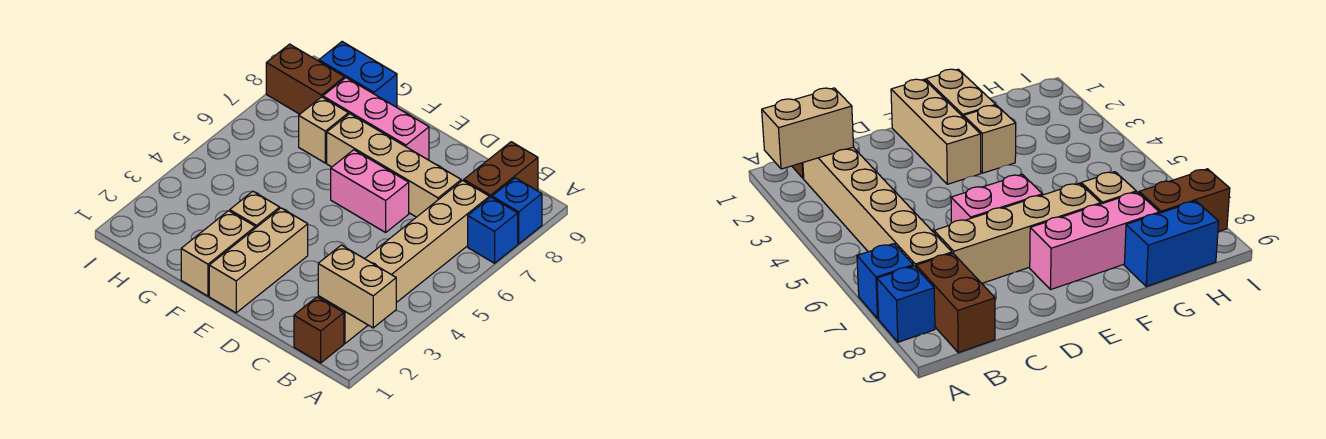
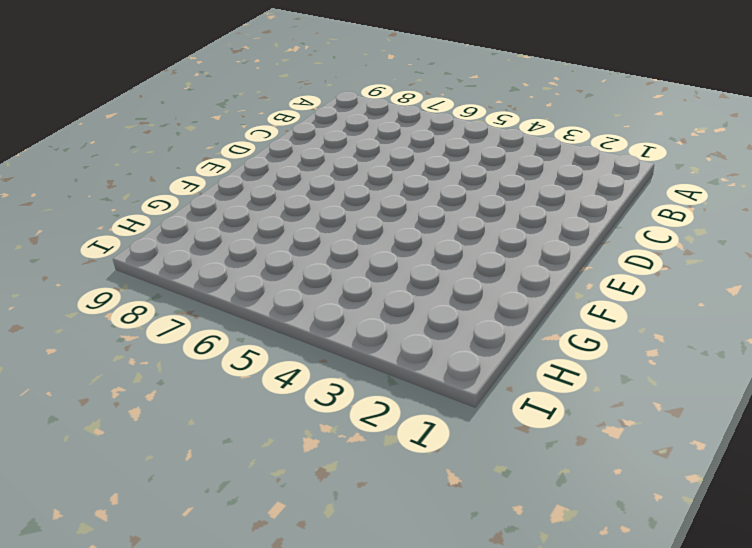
none -> blue 1x1 brick [468,197,518,263]
none -> blue 1x1 brick [492,178,542,244]
none -> brown 1x1 brick [294,297,344,363]

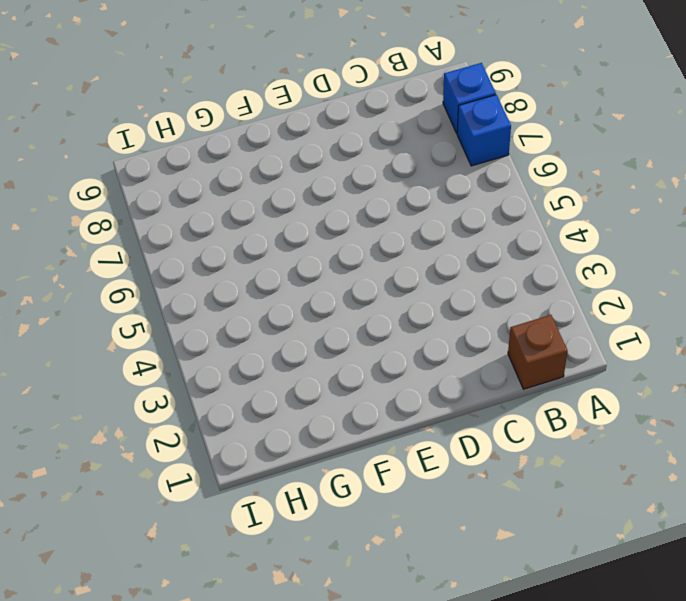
none -> tan 1x6 brick [318,180,489,343]
none -> brown 1x2 brick [464,142,538,198]
none -> tan 1x4 brick [327,114,461,217]

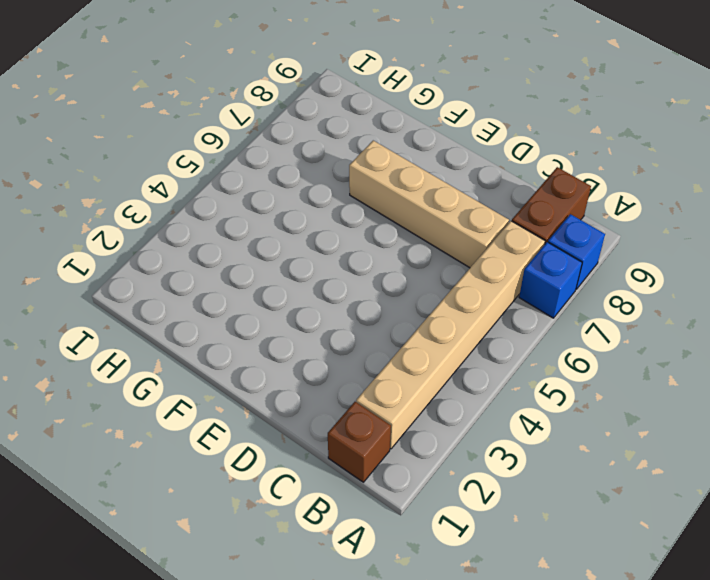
none -> pink 1x2 brick [331,150,409,232]
none -> tan 1x3 brick [209,208,308,313]
none -> pink 1x3 brick [323,78,429,160]

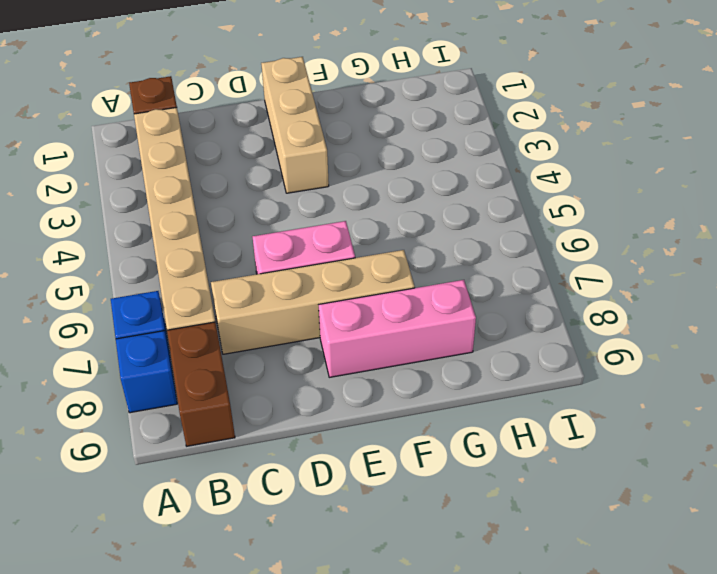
none -> tan 1x2 brick [181,211,255,296]
none -> tan 1x1 brick [230,191,280,228]
none -> tan 1x1 brick [299,97,349,163]

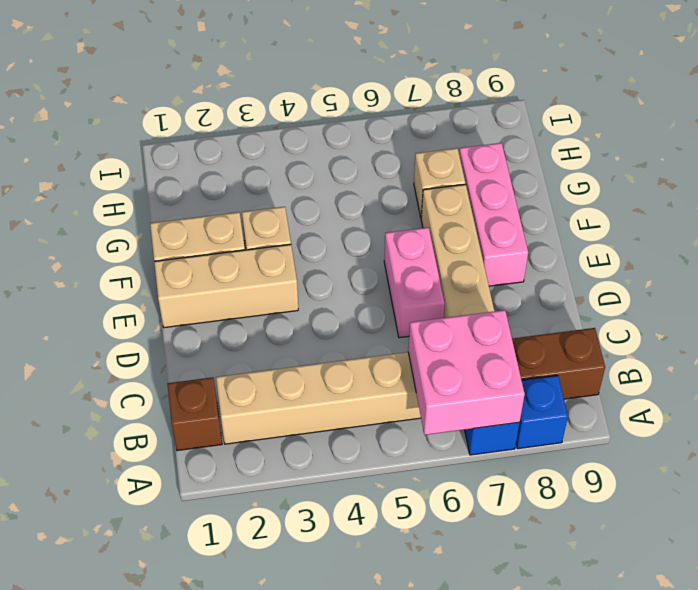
pink 2x2 brick [408,310,525,435] -> none
none -> blue 1x2 brick [319,42,397,107]
none -> brown 1x2 brick [266,44,345,114]
none -> tan 1x2 brick [318,245,396,328]

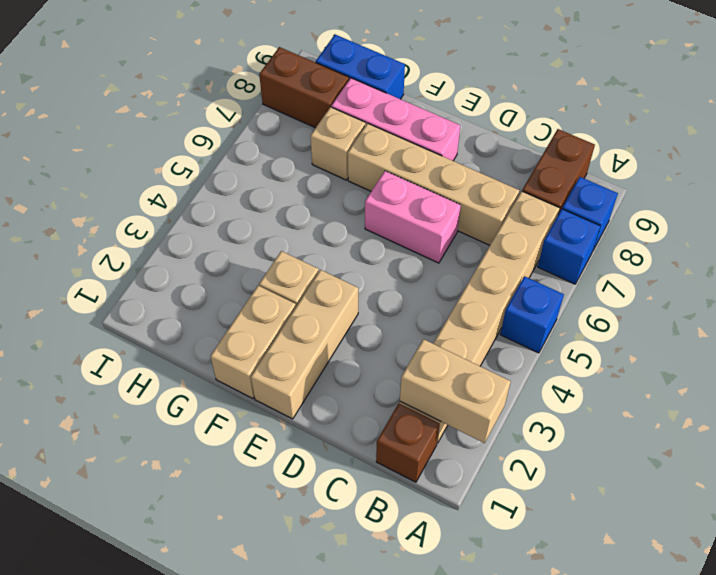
blue 1x1 brick [500,276,564,353] -> none

